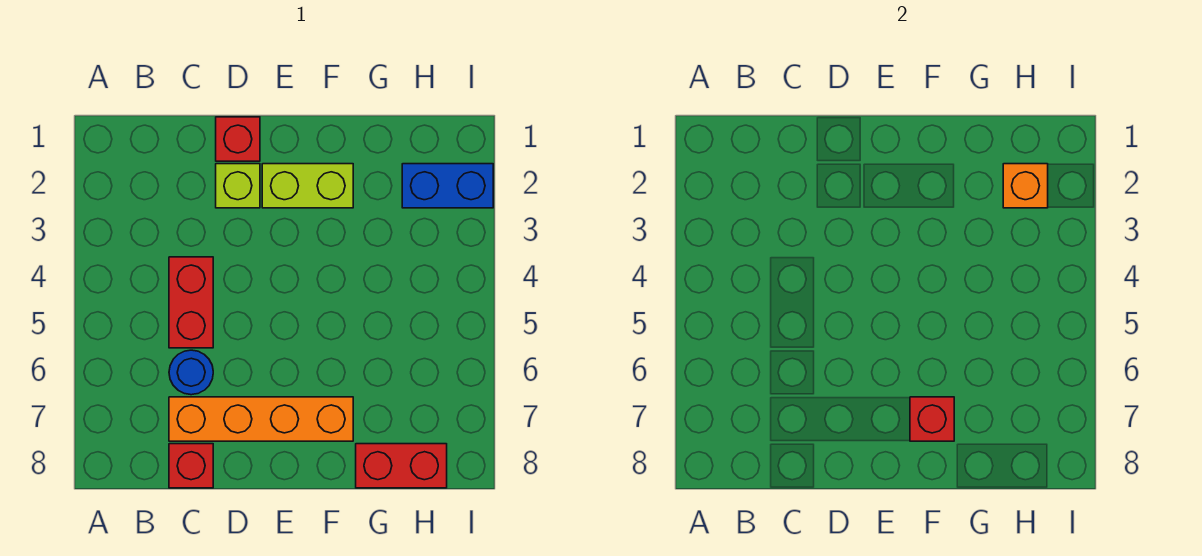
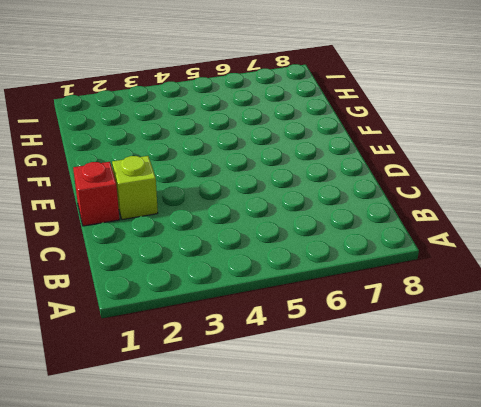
none -> red 1x2 brick [169,257,213,348]
none -> blue 1x1 round brick [169,350,213,395]

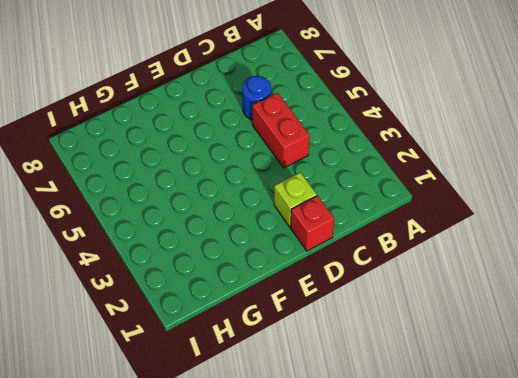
none -> orange 1x4 brick [169,397,353,441]
none -> red 1x1 brick [169,444,213,488]

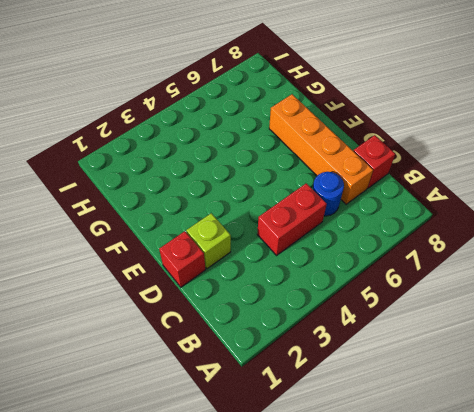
none -> lime 1x2 brick [262,164,353,208]
none -> red 1x2 brick [356,444,447,488]

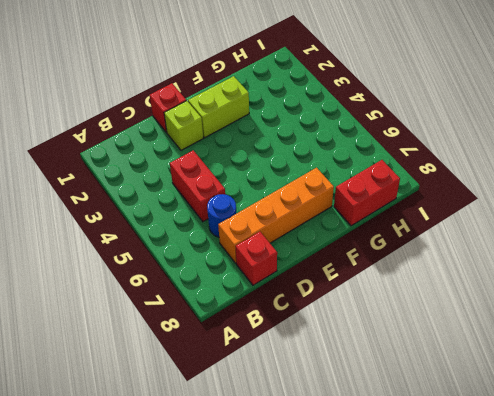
none -> blue 1x2 brick [402,164,493,208]
none -> red 1x1 brick [910,397,954,441]

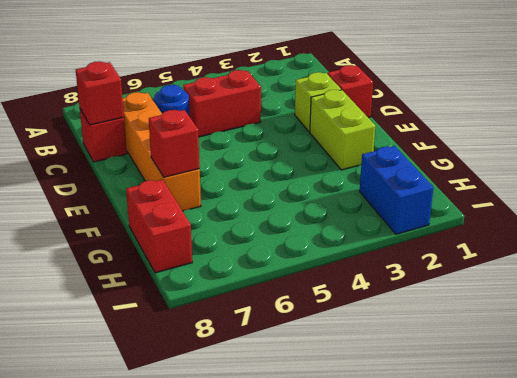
red 1x1 brick [76,61,124,125] -> none
none -> orange 1x1 brick [1003,164,1048,208]

